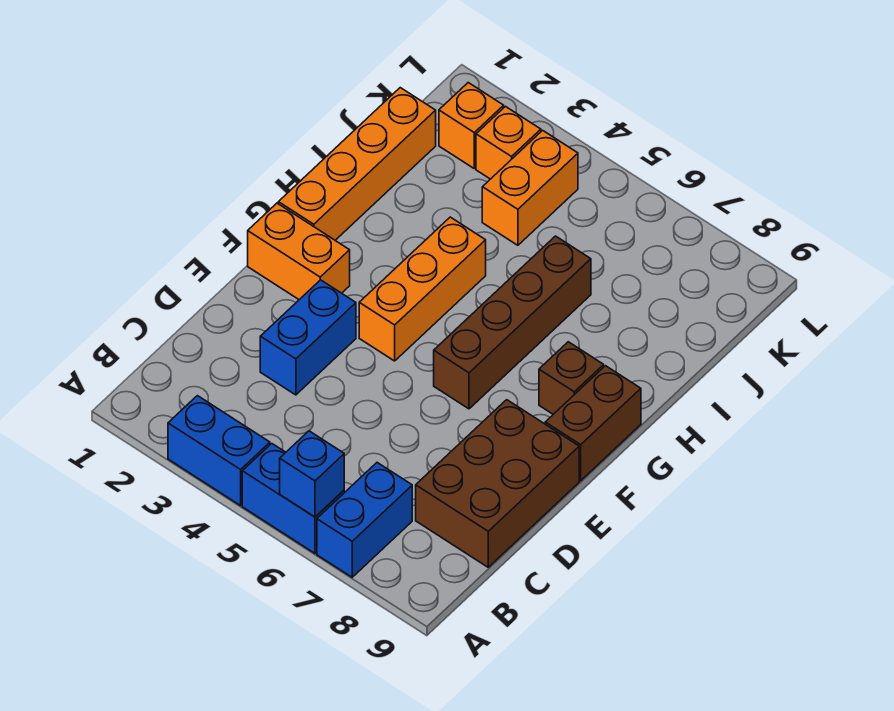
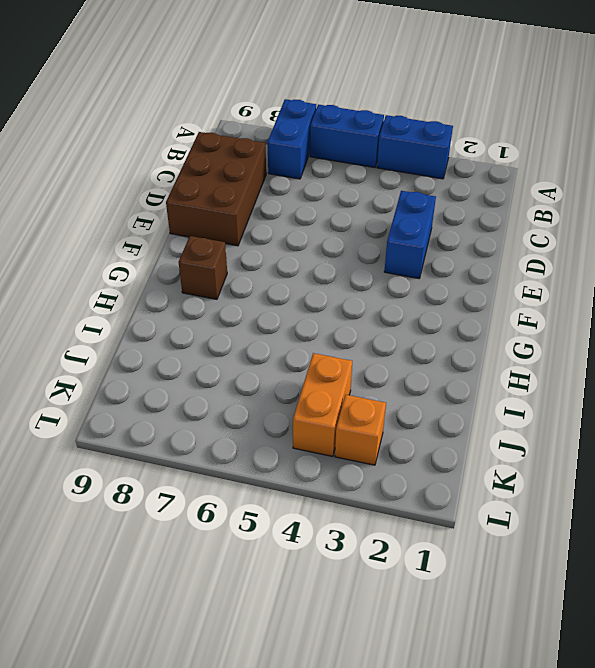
none -> orange 1x2 brick [248,203,350,300]
none -> orange 1x3 brick [359,217,486,361]
none -> brown 1x4 brick [434,236,591,409]

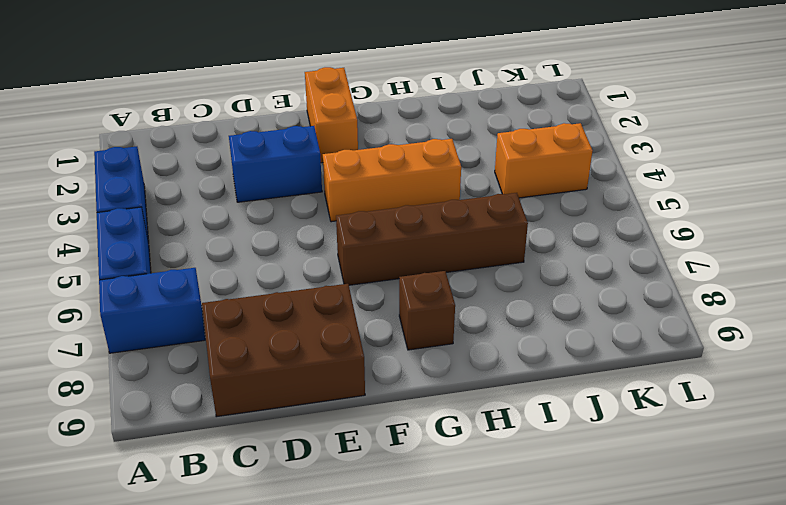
none -> brown 1x2 brick [545,366,641,481]
none -> orange 1x4 brick [278,88,436,240]
none -> orange 1x1 brick [439,83,504,168]

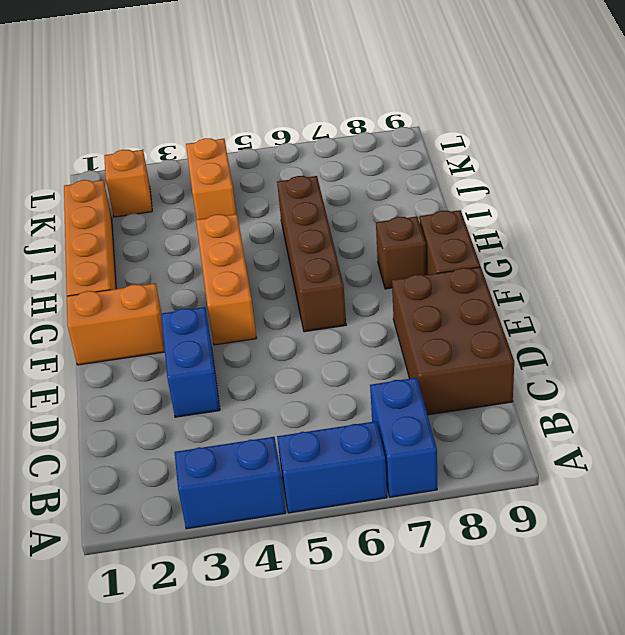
none -> orange 1x1 brick [476,107,541,179]
none -> blue 1x1 brick [280,431,344,517]

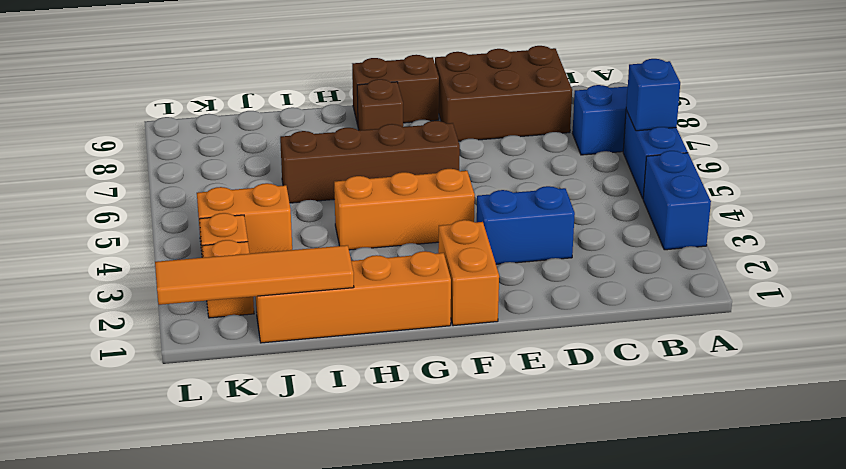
orange 1x4 tile [155,245,354,305] -> none

